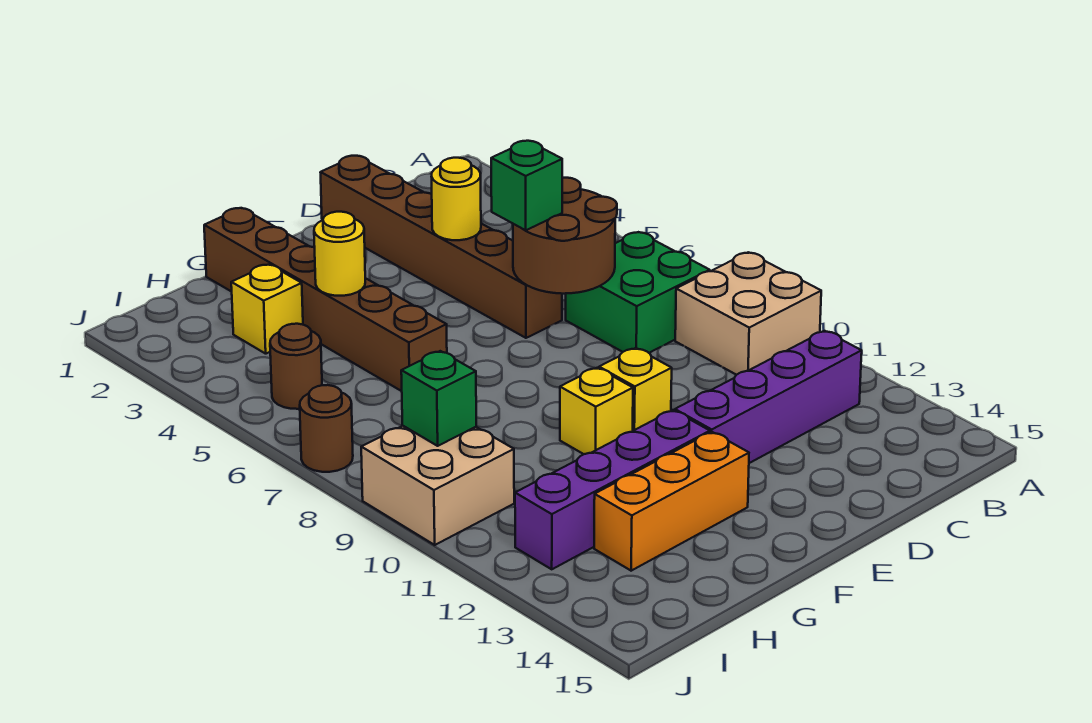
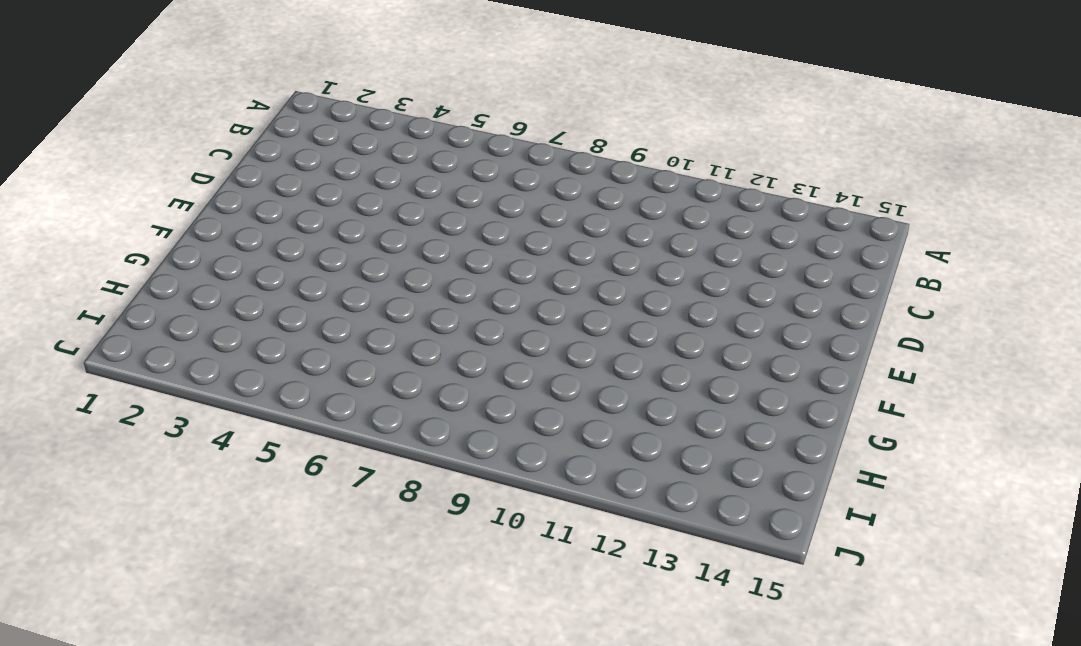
none -> tan 2x2 brick [675,252,821,375]
none -> green 2x2 brick [566,232,710,353]
none -> purple 1x4 brick [675,331,862,463]

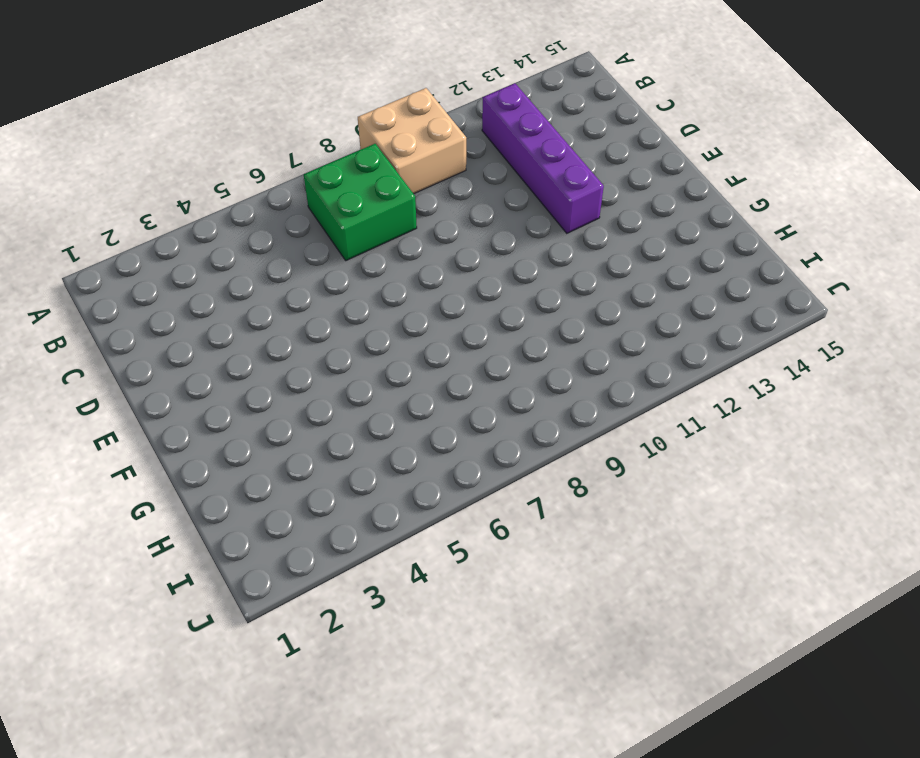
none -> brown 1x6 brick [320,156,562,338]
none -> yellow 1x1 brick [599,348,672,431]
none -> yellow 1x1 brick [560,368,633,454]

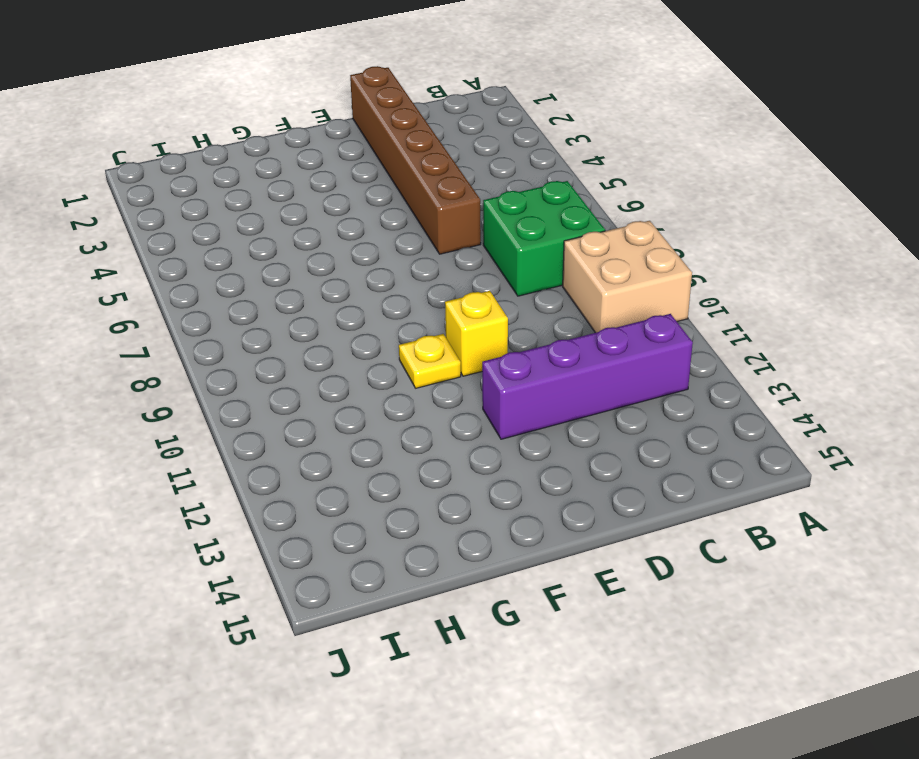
yellow 1x1 plate [399,334,461,388] -> yellow 1x1 brick [560,368,633,454]
none -> purple 1x4 brick [515,410,710,569]
none -> orange 1x3 brick [594,432,749,571]
none -> brown 1x6 brick [204,208,447,391]

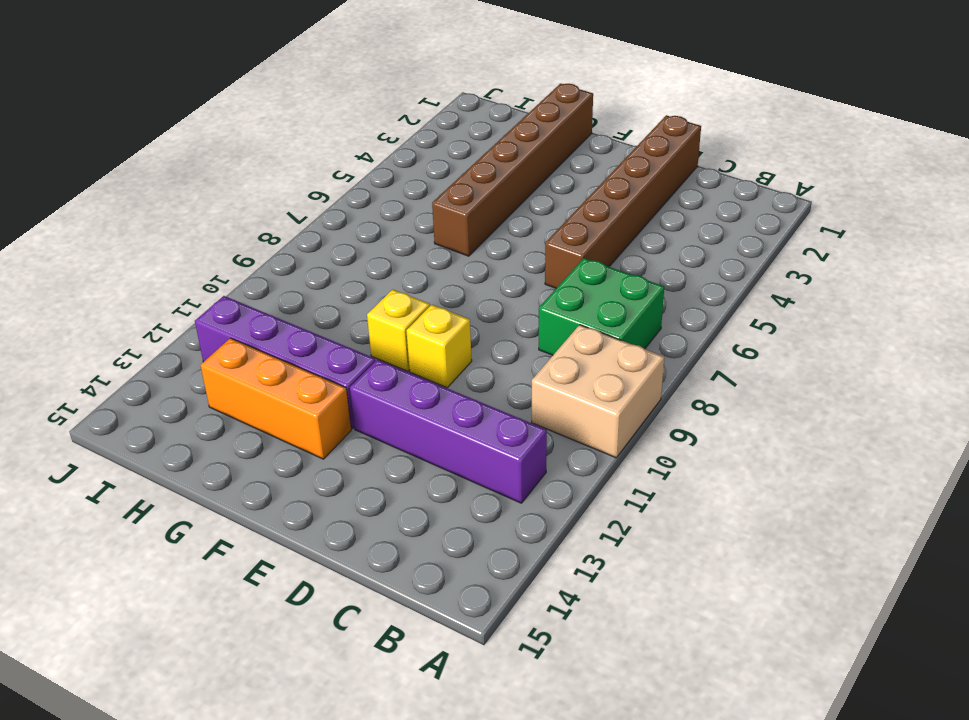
none -> yellow 1x1 brick [231,264,303,354]
none -> brown 1x1 round brick [270,324,322,409]
none -> tan 2x2 brick [361,426,514,545]

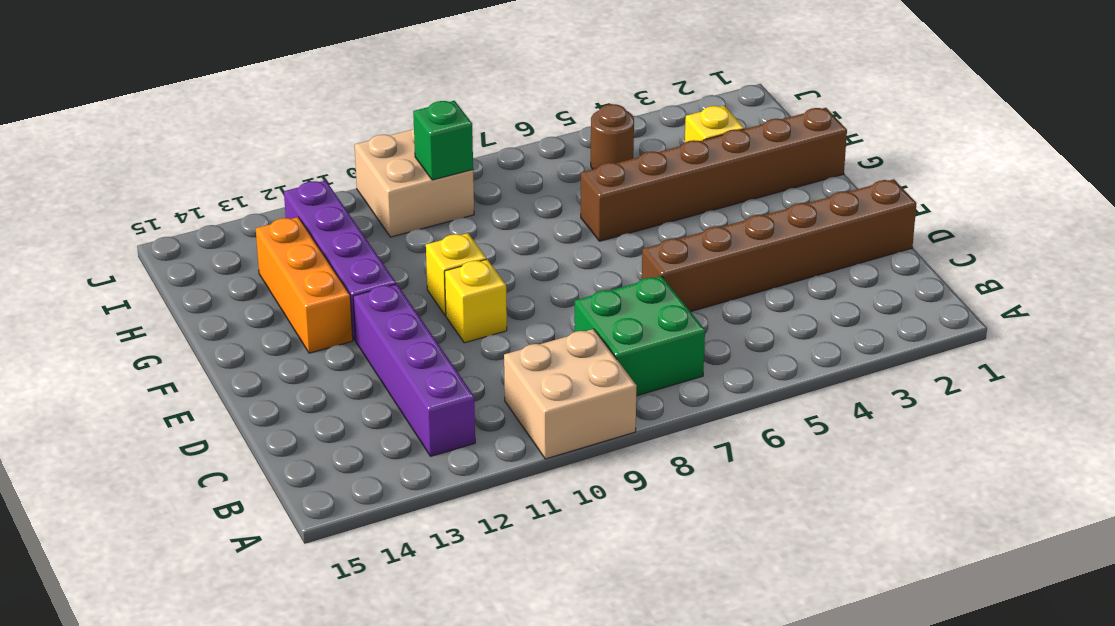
none -> brown 1x1 round brick [300,385,353,472]
none -> brown 2x2 round brick [513,178,617,294]
none -> yellow 1x1 round brick [432,158,481,240]

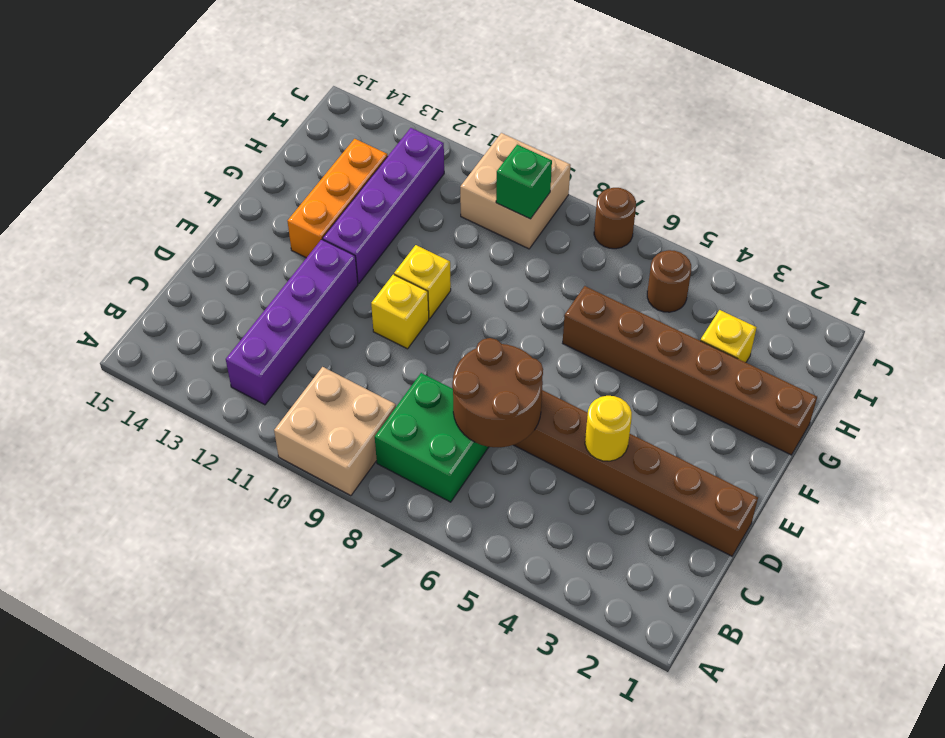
none -> yellow 1x1 round brick [314,212,365,296]
none -> green 1x1 brick [491,141,562,230]

